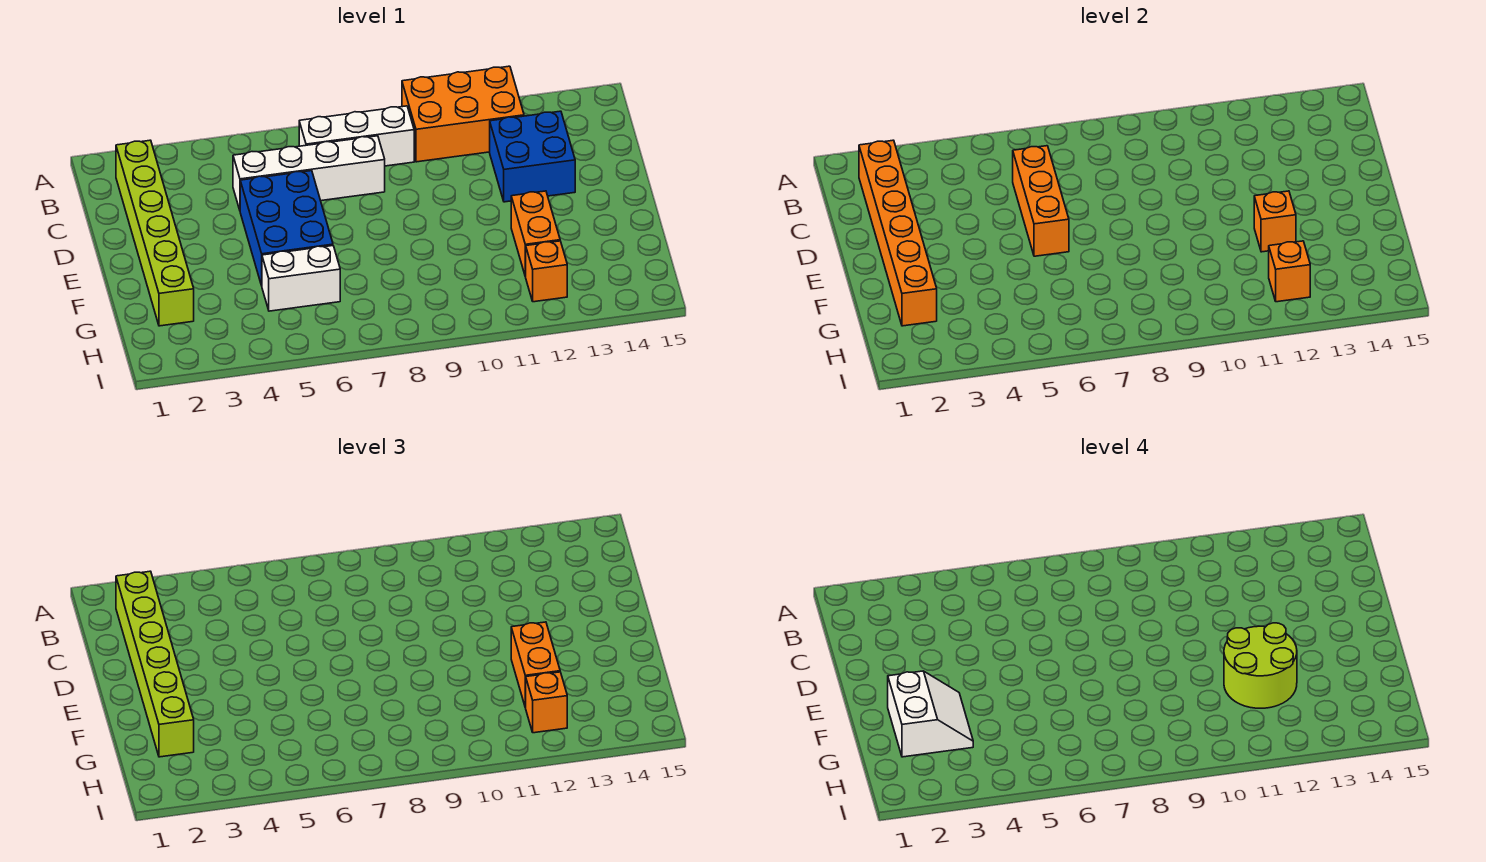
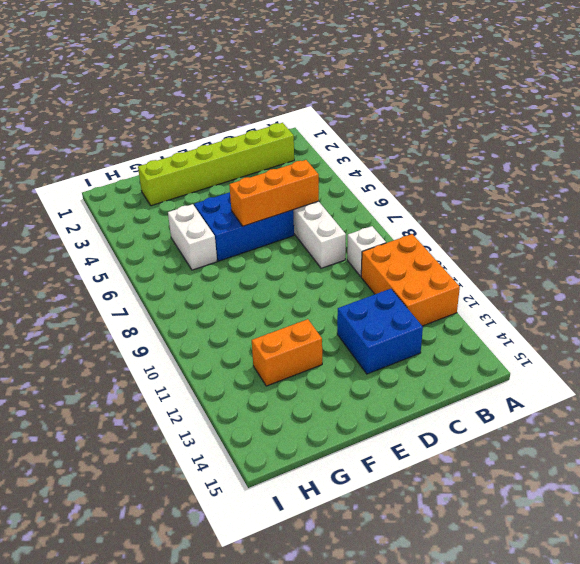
white 1x1 brick [347,226,386,276] -> white 1x3 brick [299,106,414,166]
none -> orange 1x1 brick [526,241,567,302]
none -> orange 1x6 brick [859,140,937,326]
none -> orange 1x1 brick [1254,191,1296,252]

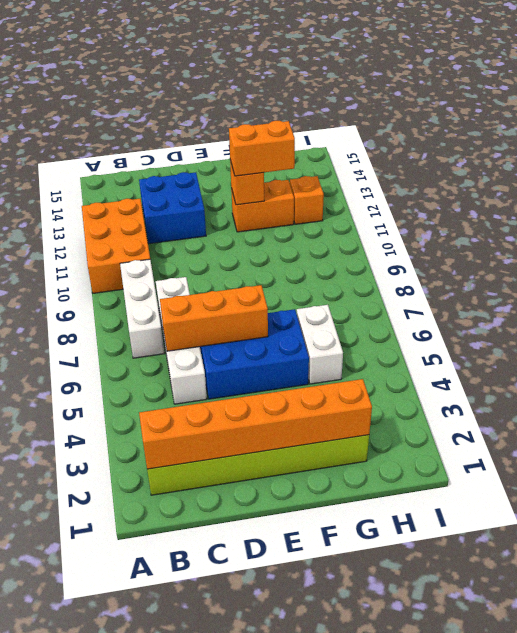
none -> orange 1x1 brick [1269,241,1310,302]
none -> lime 1x6 brick [116,571,194,757]
none -> orange 1x1 brick [526,672,567,733]

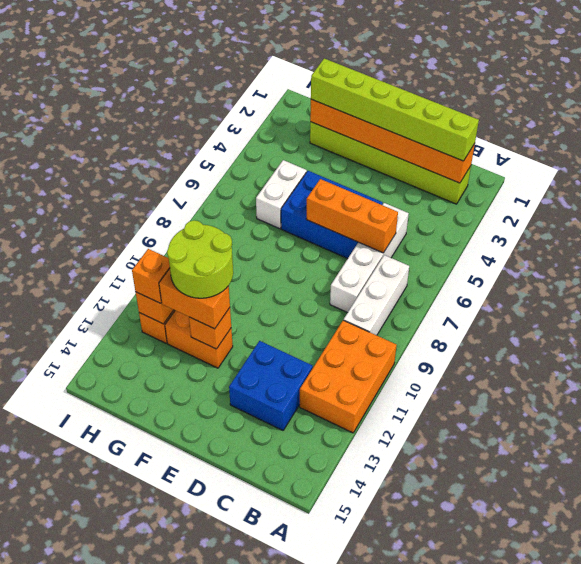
none -> white 2x2 slope [888,671,973,757]

